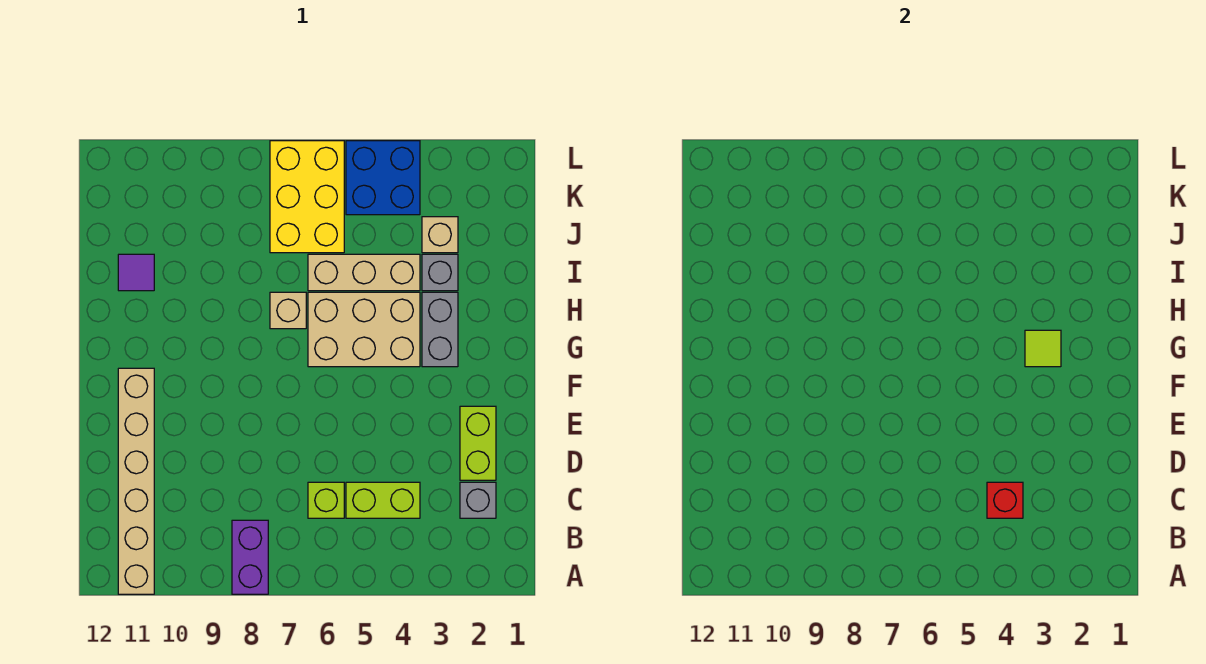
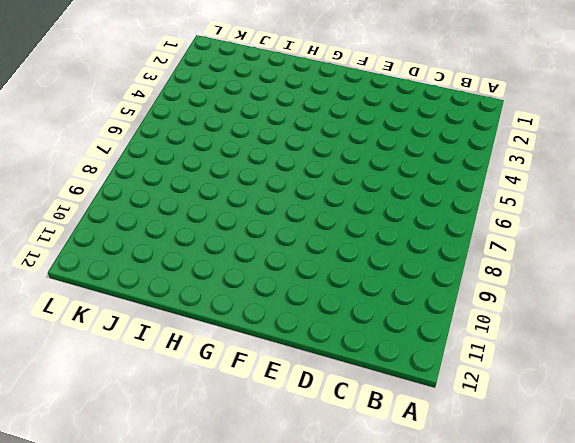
none -> purple 1x2 brick [232,520,268,594]
none -> tan 1x6 brick [118,368,154,594]
none -> grey 1x1 brick [460,482,496,518]

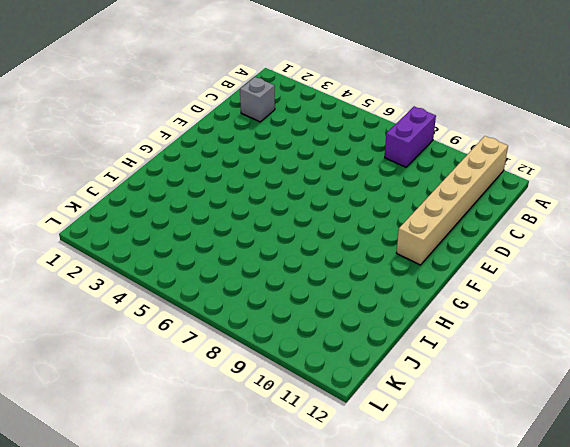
none -> lime 1x2 brick [346,482,420,518]
none -> lime 1x1 brick [308,482,344,518]
none -> lime 1x2 brick [460,406,496,480]

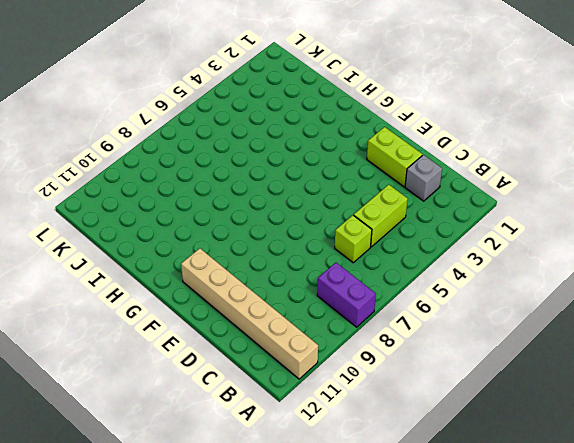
none -> grey 1x2 brick [422,292,458,367]
none -> tan 2x3 brick [308,292,420,367]
none -> tan 1x1 brick [270,292,306,329]

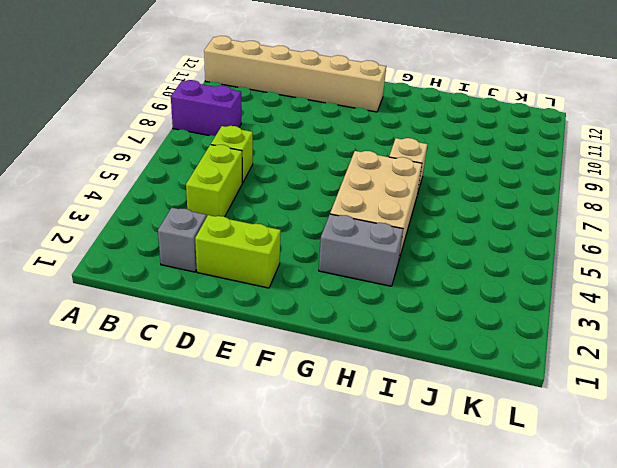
none -> grey 1x1 brick [422,254,458,291]
none -> tan 1x3 brick [308,254,420,291]
none -> purple 1x1 tile [118,254,154,291]

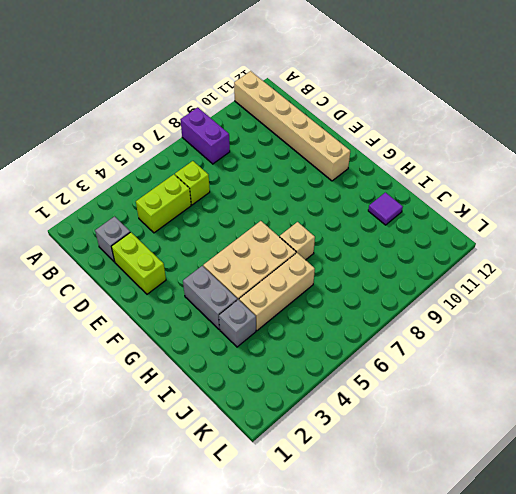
none -> tan 1x1 brick [422,217,458,253]
none -> yellow 2x3 brick [270,141,344,253]
none -> blue 2x2 brick [346,141,420,215]

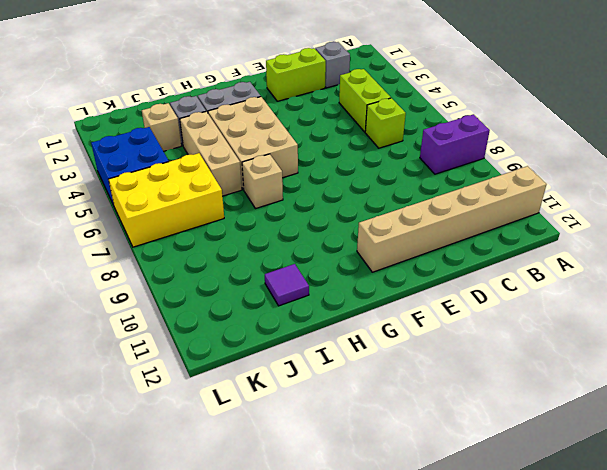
none -> red 1x1 brick [987,482,1023,518]
none -> lime 1x1 tile [1025,330,1061,367]

